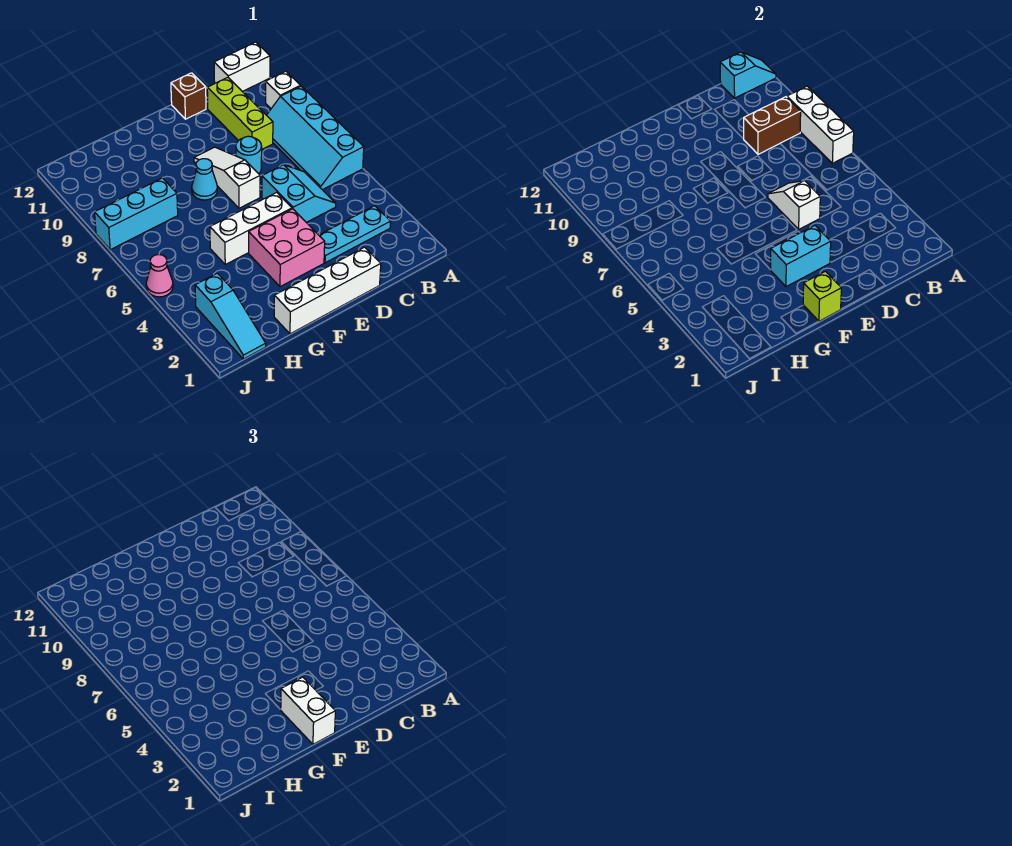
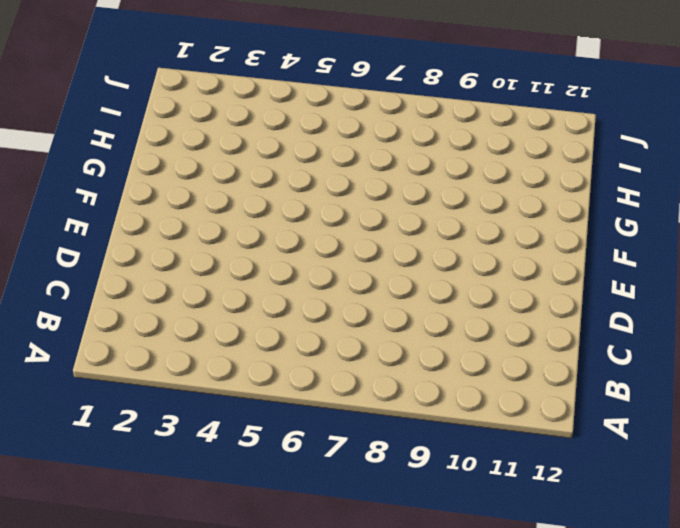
none -> cyan 2x4 slope [267,86,364,190]
none -> white 1x1 brick [266,71,300,108]
none -> white 1x2 brick [214,42,270,92]

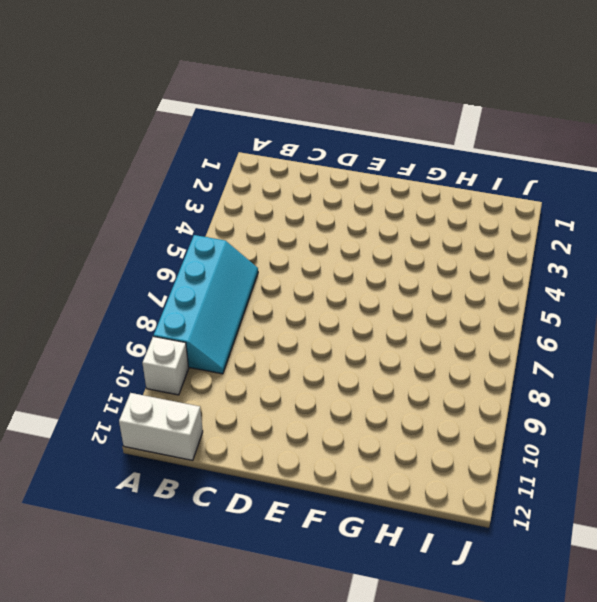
none -> cyan 1x3 plate [319,206,391,263]
none -> cyan 2x2 slope [262,165,336,222]
none -> lime 1x3 brick [207,77,273,149]

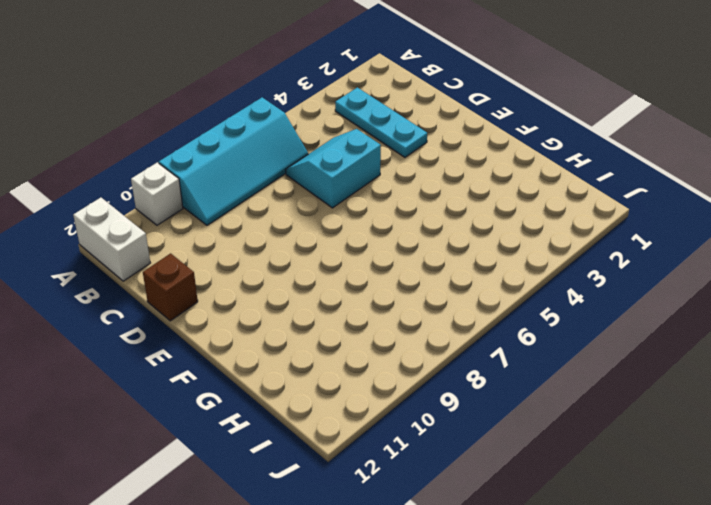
none -> lime 1x3 brick [207,77,273,149]
none -> white 1x4 brick [274,247,381,334]
none -> cyan 1x1 round brick [236,136,262,174]

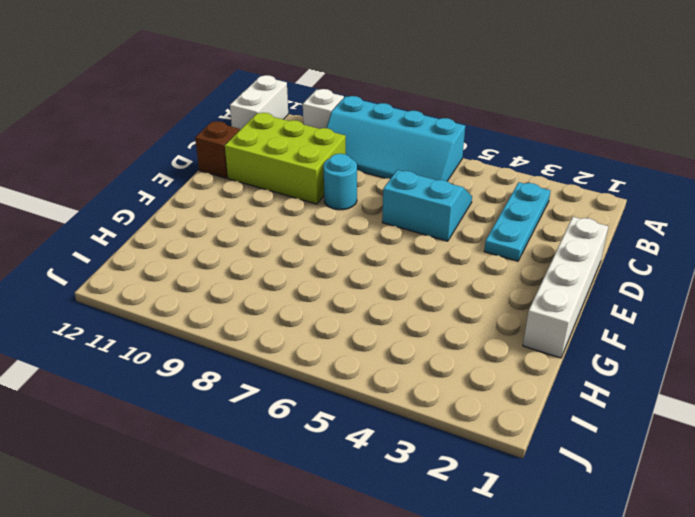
lime 2x3 brick [225,113,346,204] -> lime 1x3 brick [207,77,273,149]
none -> pink 2x2 brick [249,209,325,287]
none -> white 1x3 brick [210,192,292,264]
none -> white 1x3 slope [194,147,260,208]

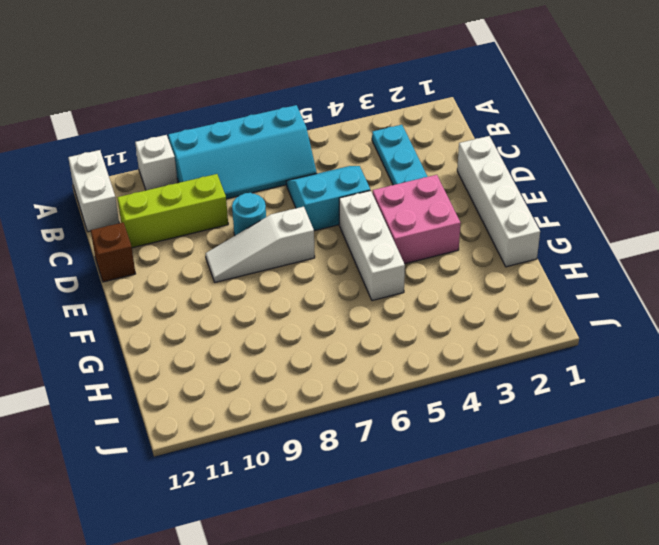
none -> cyan 1x1 cone [192,159,217,200]
none -> cyan 1x3 brick [95,178,178,250]
none -> cyan 1x3 slope [195,273,266,359]

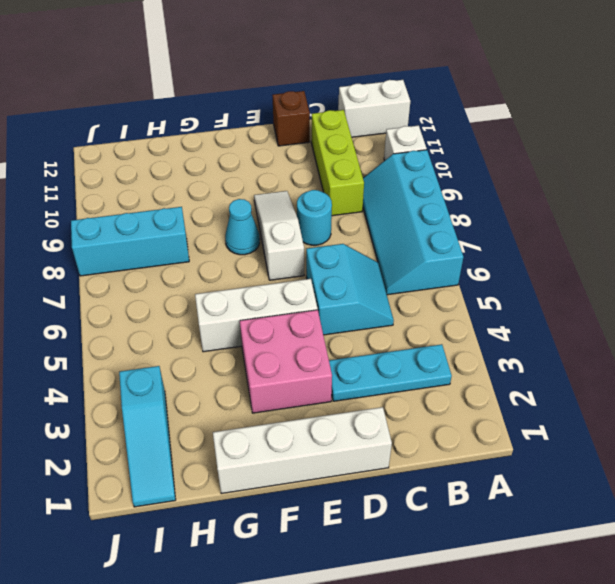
none -> pink 1x1 cone [146,255,173,297]
none -> white 1x3 brick [787,86,854,163]
none -> cyan 1x2 slope [720,52,776,98]

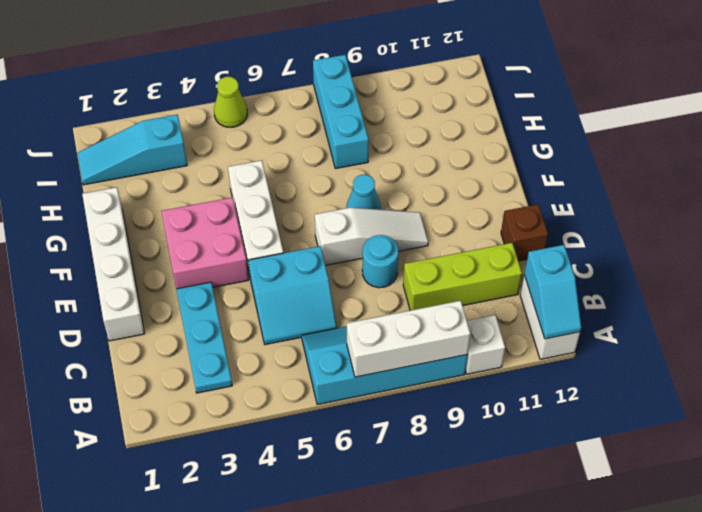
lime 1x1 cone [214,77,247,127] -> pink 1x1 cone [146,255,173,297]
none -> brown 1x2 brick [744,97,801,154]
none -> white 1x2 slope [768,181,820,229]
none -> cyan 1x2 brick [771,226,831,287]

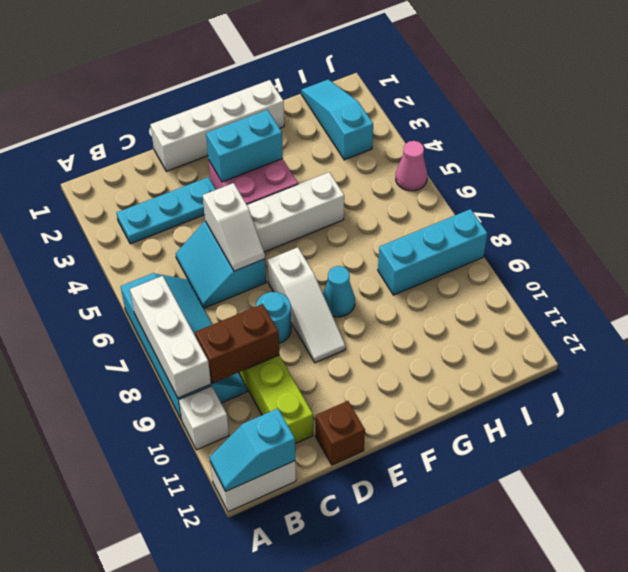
none -> lime 1x1 brick [803,271,841,321]
none -> white 1x2 brick [281,677,335,744]

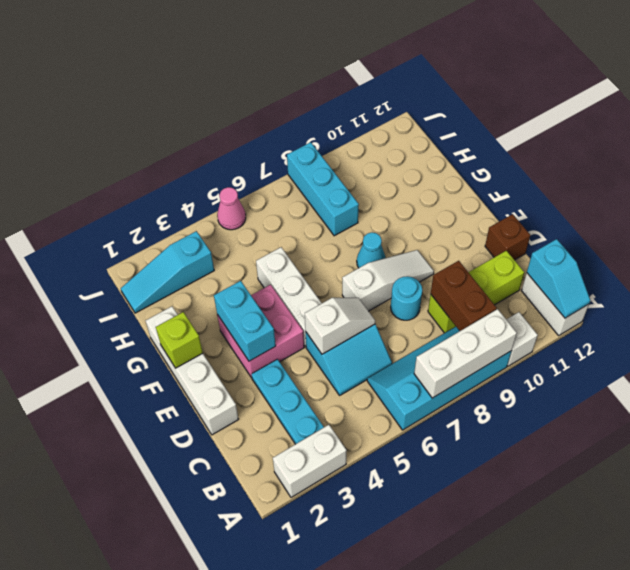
white 1x2 brick [273,425,347,497] -> white 1x2 brick moved to [281,677,335,744]

